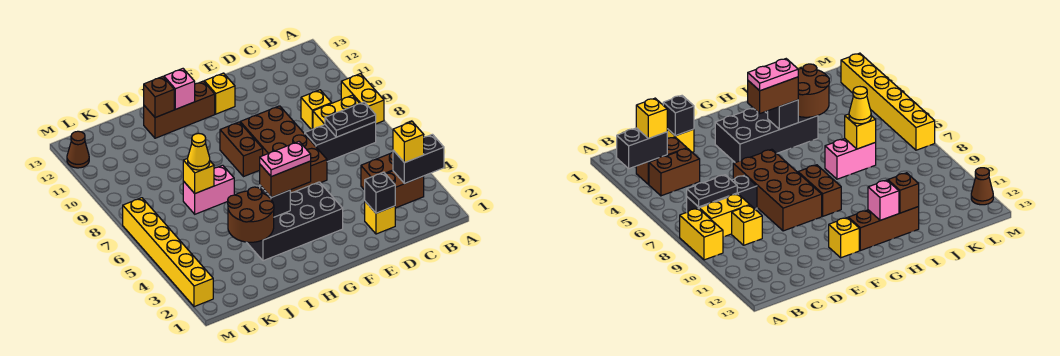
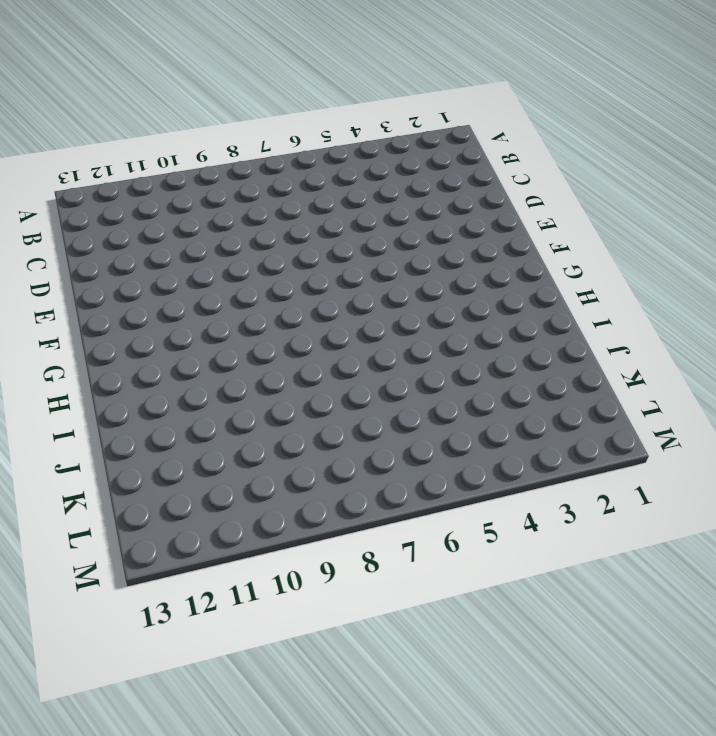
none -> yellow 1x2 brick [341,74,384,124]
none -> brown 1x2 brick [386,171,424,208]
none -> brown 1x2 brick [361,152,393,190]

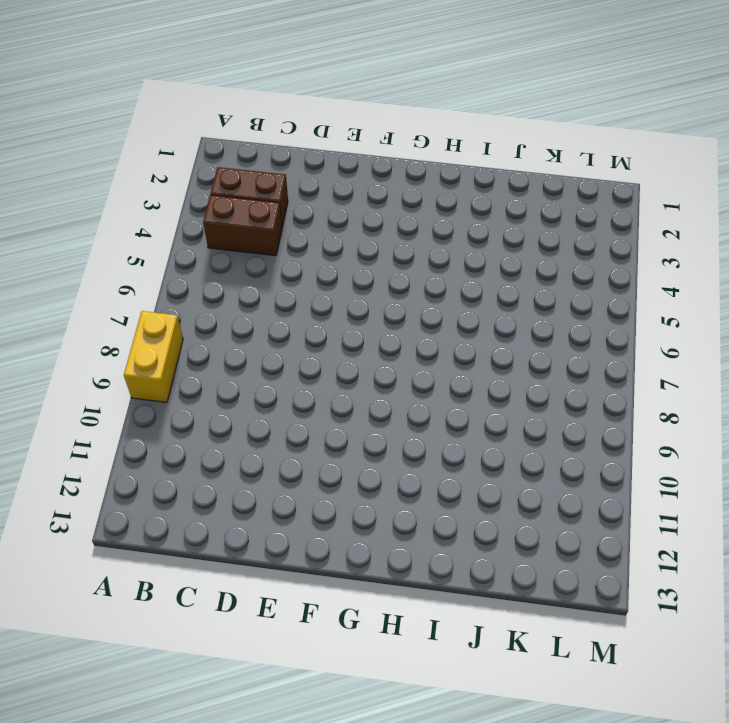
none -> black 1x3 brick [305,122,376,162]
none -> yellow 1x2 brick [313,95,360,129]
none -> yellow 1x1 brick [301,90,331,130]

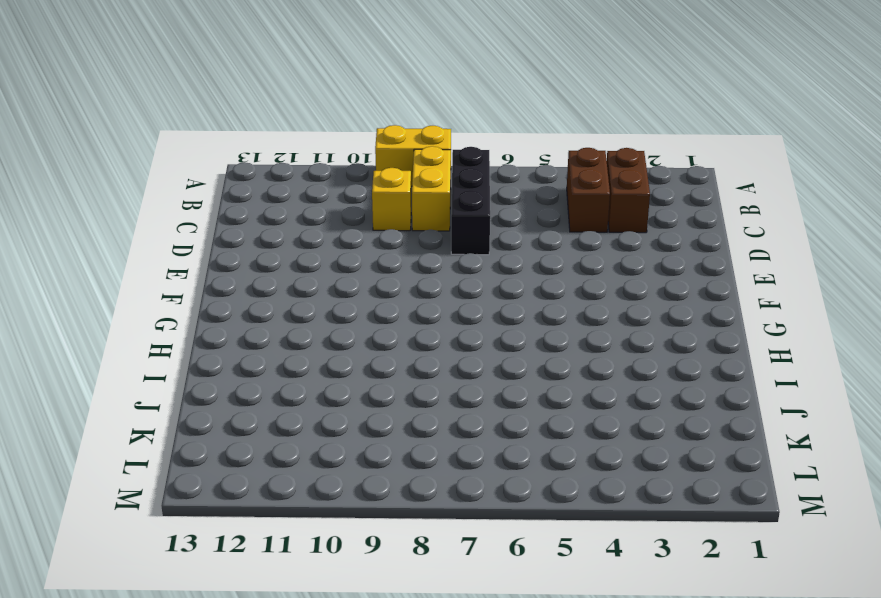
none -> yellow 1x1 brick [365,201,395,234]
none -> brown 2x4 brick [240,106,327,193]
none -> black 2x4 brick [247,182,343,261]

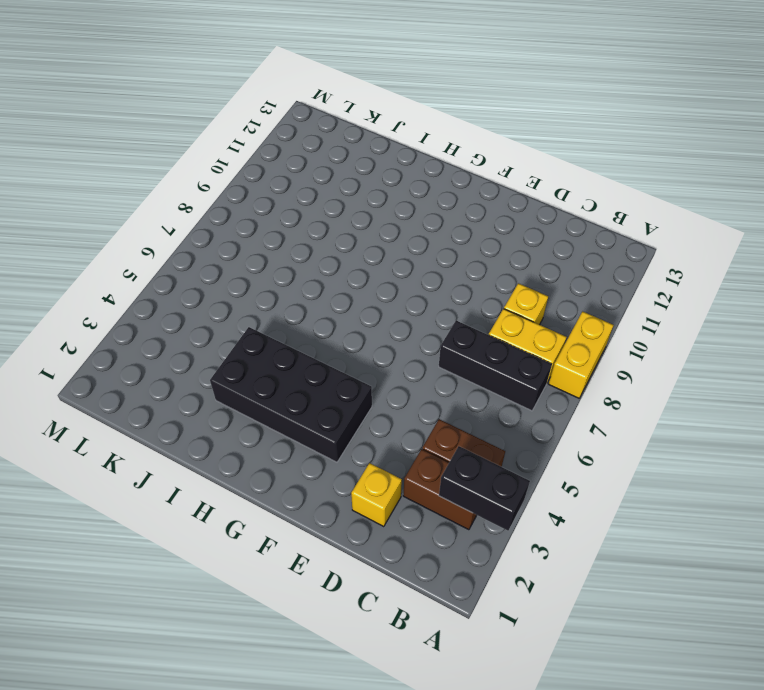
none -> brown 2x4 brick [240,106,327,193]
none -> yellow 1x1 brick [204,73,235,114]
none -> brown 1x2 brick [220,122,263,177]

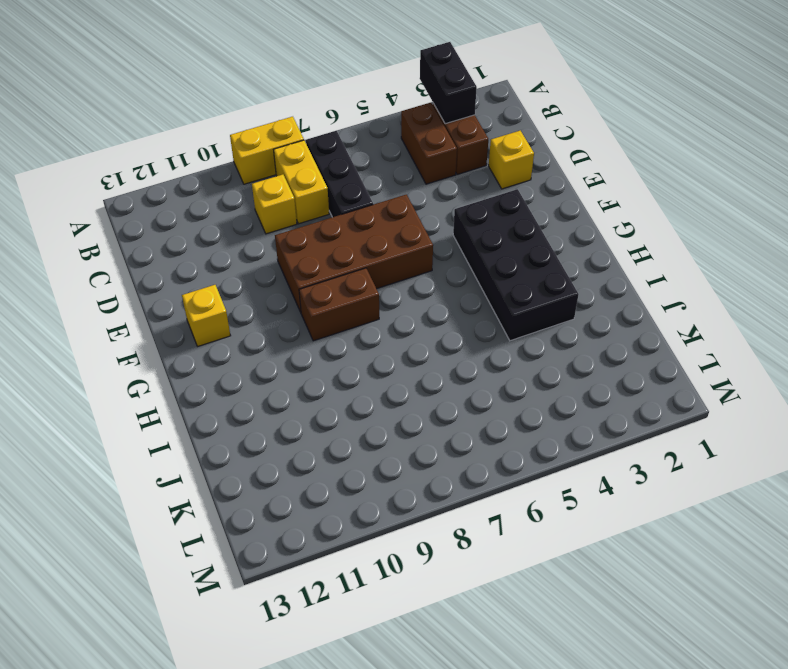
none -> brown 1x3 brick [144,81,215,138]
none -> pink 1x2 brick [183,165,234,214]
none -> yellow 1x6 brick [123,198,213,307]

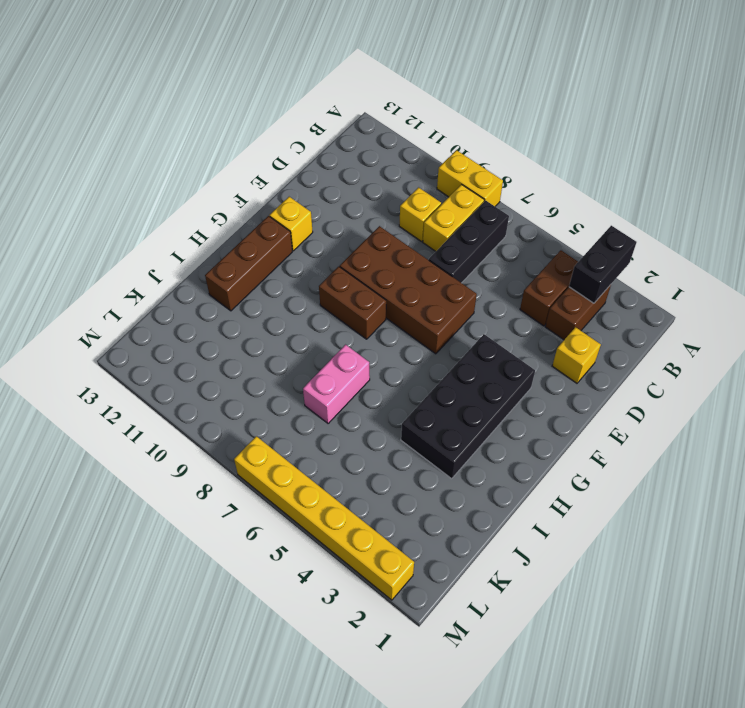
none -> brown 1x1 cone [67,131,89,168]
none -> black 1x2 plate [325,102,376,137]
none -> black 1x1 brick [365,172,395,213]

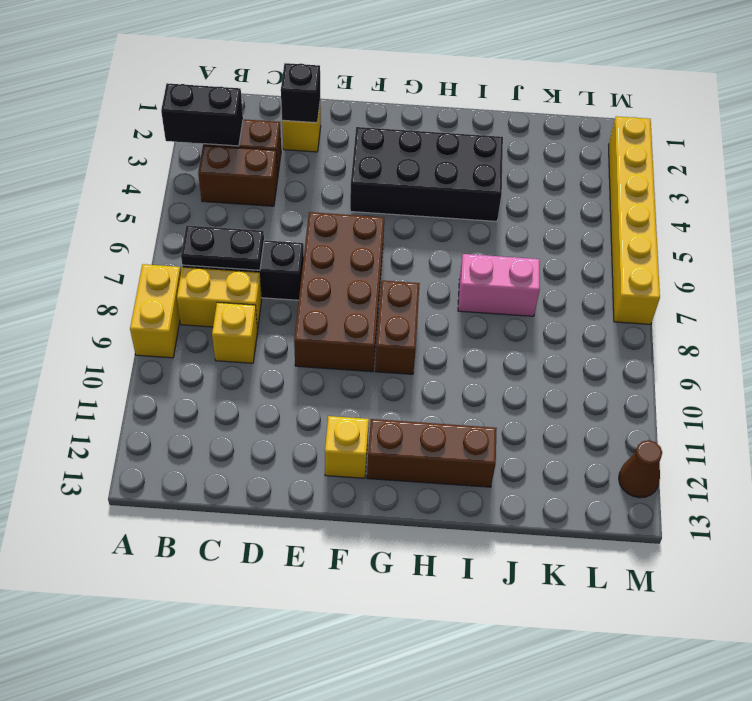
none -> black 1x1 brick [260,185,290,217]
none -> pink 1x1 brick [164,69,195,109]
none -> brown 2x2 round brick [228,187,274,242]

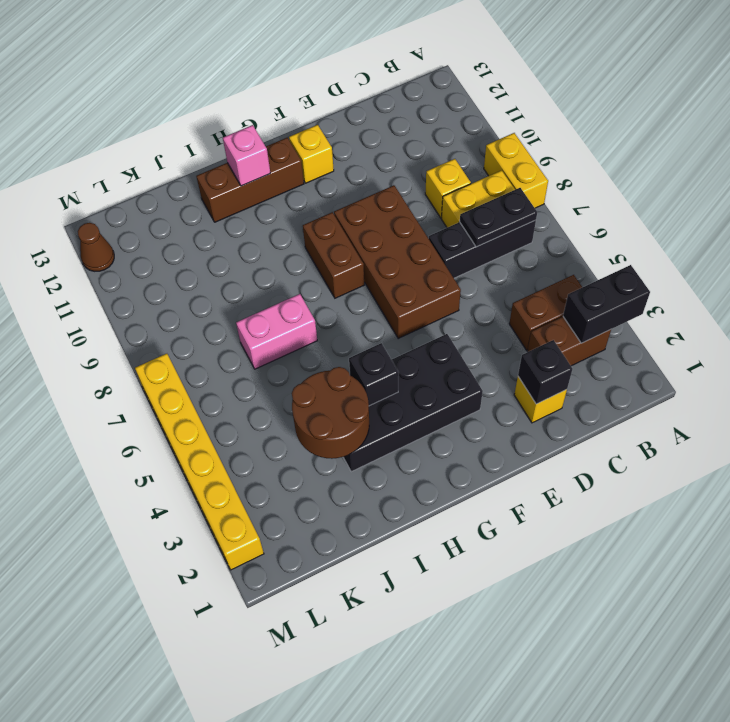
none -> brown 1x1 brick [144,77,174,118]
none -> yellow 1x1 brick [183,158,214,193]
none -> yellow 1x1 brick [393,122,424,163]

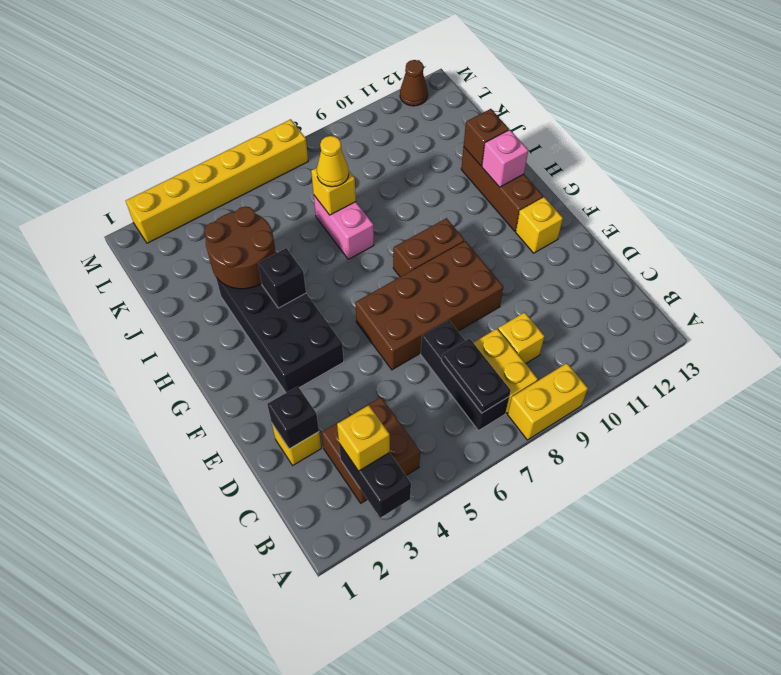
none -> brown 1x2 brick [260,161,311,197]
none -> pink 1x2 plate [260,142,311,177]

